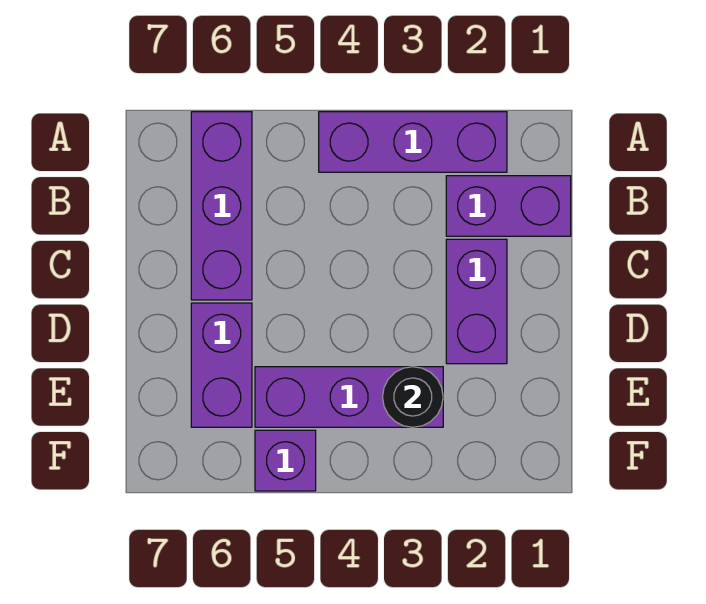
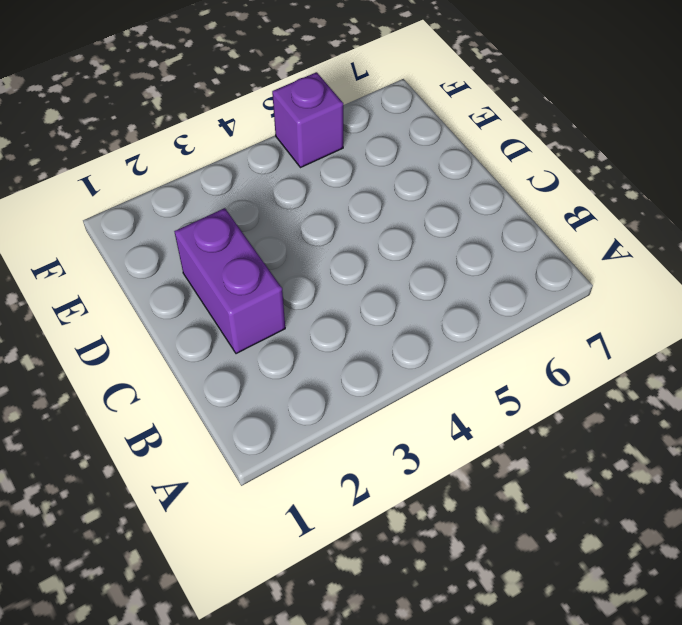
none -> purple 1x3 brick [319,112,507,172]
none -> purple 1x3 brick [191,112,252,300]

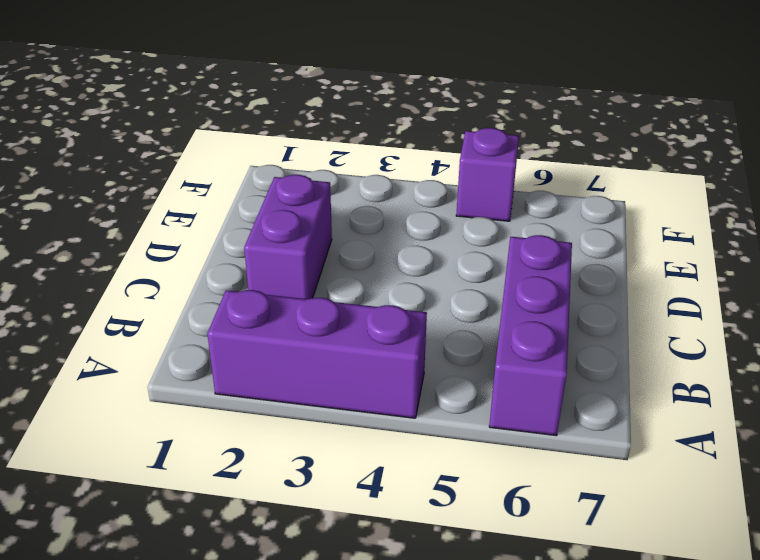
none -> purple 1x2 brick [446,176,571,236]
none -> purple 1x2 brick [191,303,252,427]

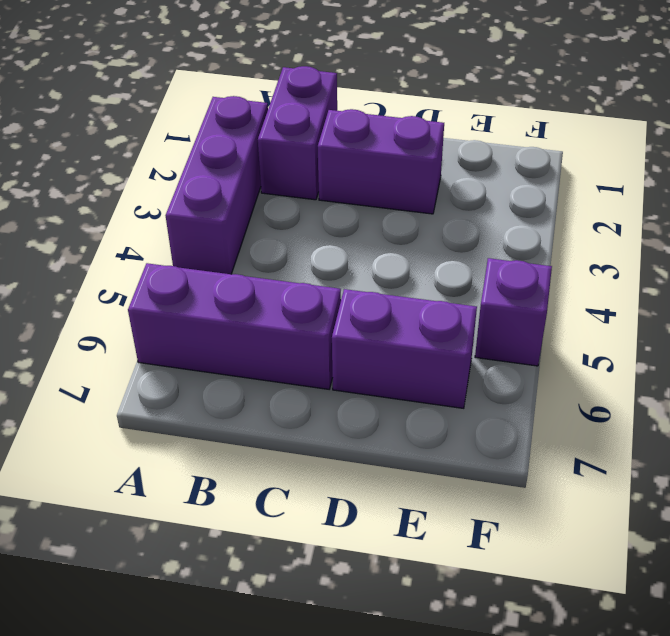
none -> purple 1x3 brick [255,367,443,427]
none -> black 1x1 round brick [383,367,443,427]

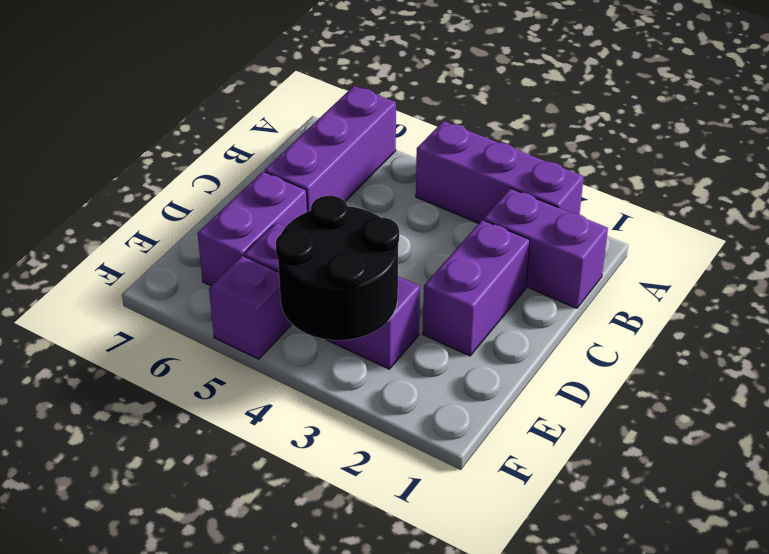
black 2x2 round brick [276,196,399,340] -> black 1x1 round brick [383,367,443,427]

